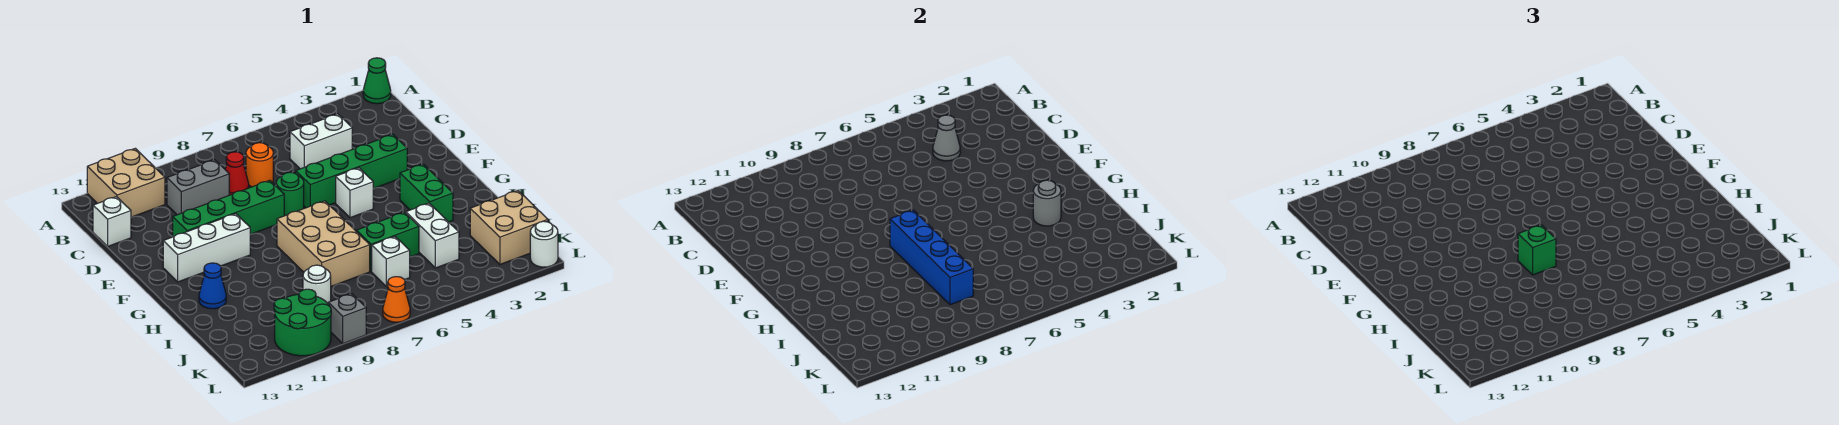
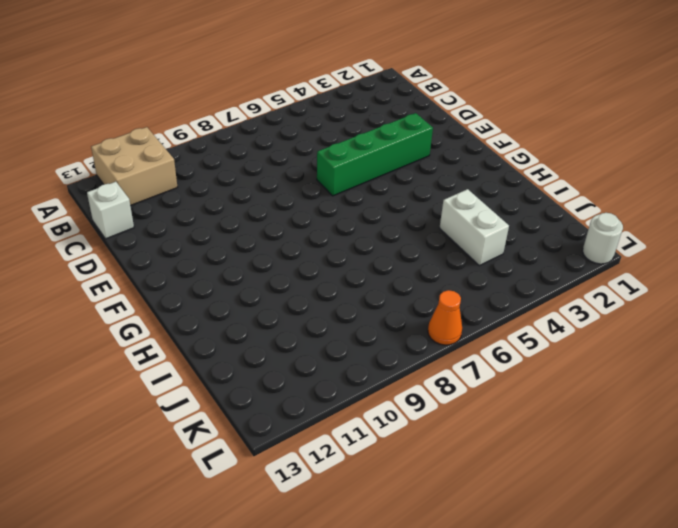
none -> green 1x1 cone [363,58,391,104]
none -> white 1x2 brick [290,114,352,169]
none -> orange 1x1 round brick [246,143,273,187]

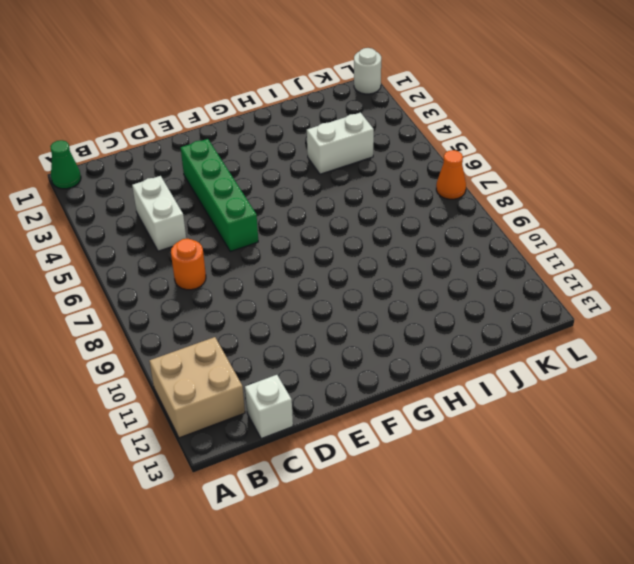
none -> red 1x1 cone [225,152,249,195]
none -> grey 1x2 brick [167,160,229,215]
none -> green 1x1 round brick [276,172,304,216]

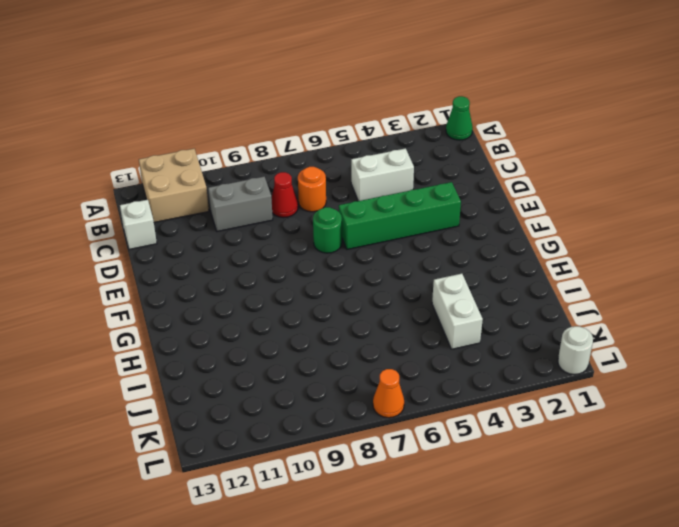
none -> green 1x4 brick [173,180,284,237]
none -> white 1x1 brick [336,168,373,218]
none -> white 1x3 brick [163,214,251,282]

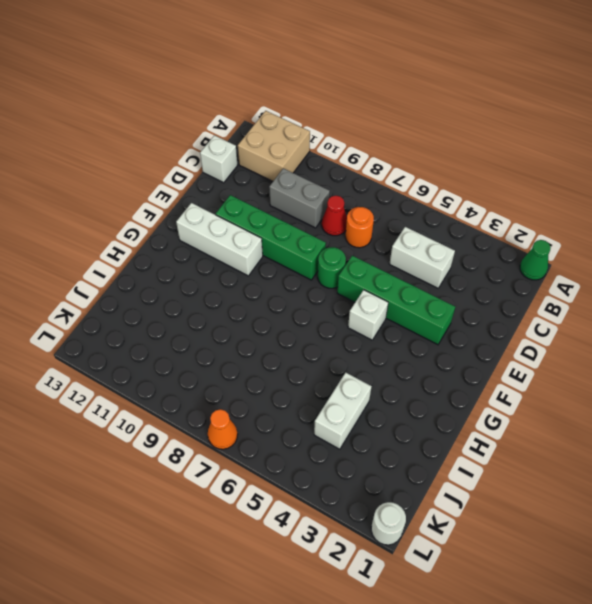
none -> green 1x2 brick [400,164,453,222]
none -> tan 2x3 brick [277,201,370,286]
none -> blue 1x1 cone [199,263,226,309]

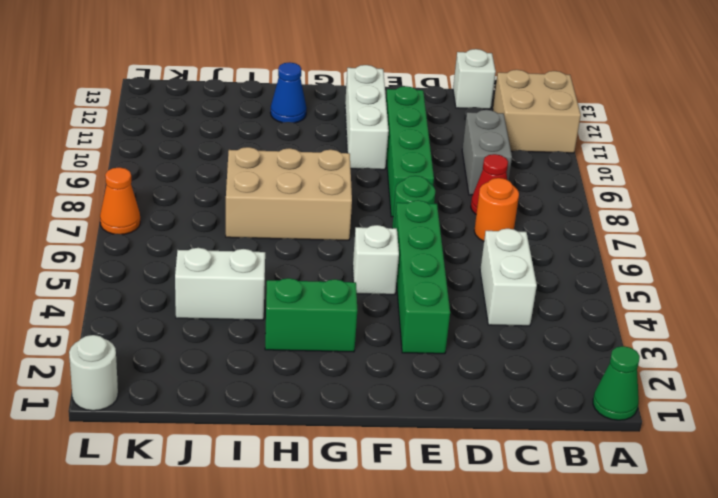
none -> green 1x2 brick [357,212,419,271]
none -> tan 2x2 brick [470,191,548,264]
none -> white 1x1 brick [372,237,410,286]

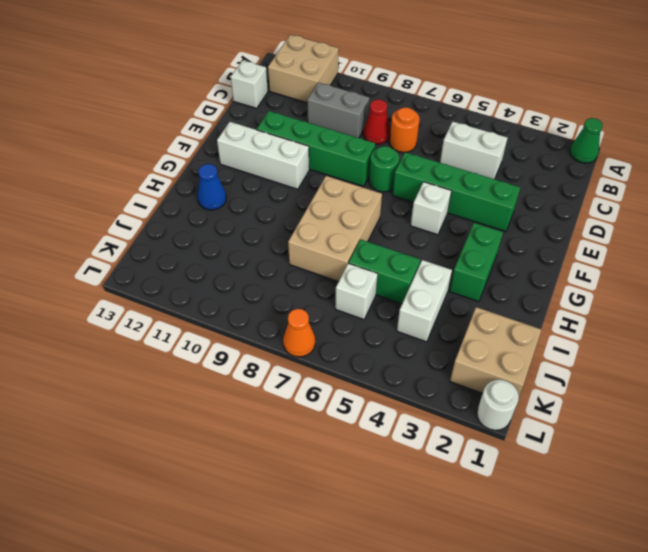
none -> white 1x1 round brick [303,265,331,303]
none -> green 2x2 round brick [274,289,331,356]
none -> grey 1x1 brick [328,294,366,344]

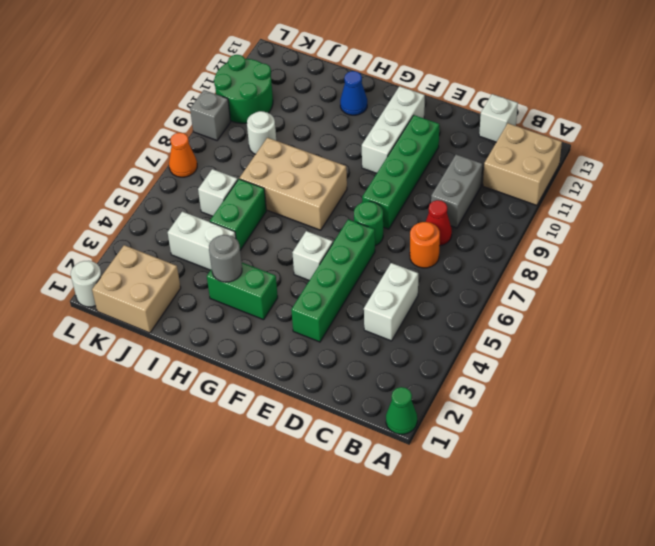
none -> grey 1x1 cone [933,115,960,161]
none -> blue 1x4 brick [890,210,973,305]
none -> green 1x1 brick [1518,225,1556,275]

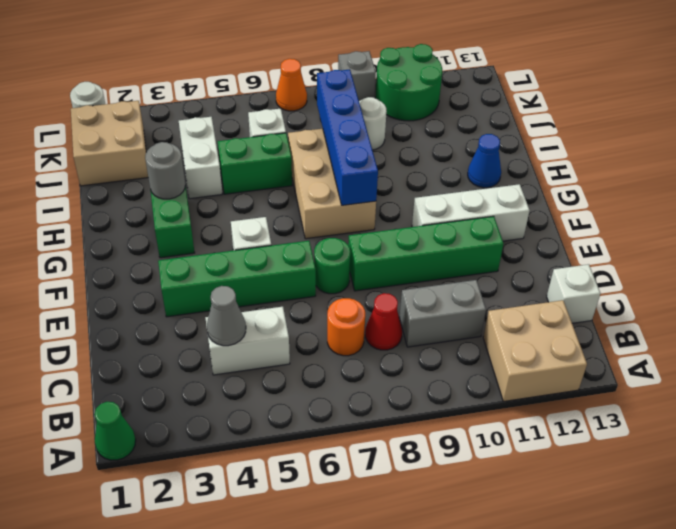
none -> green 1x1 brick [1518,225,1556,275]

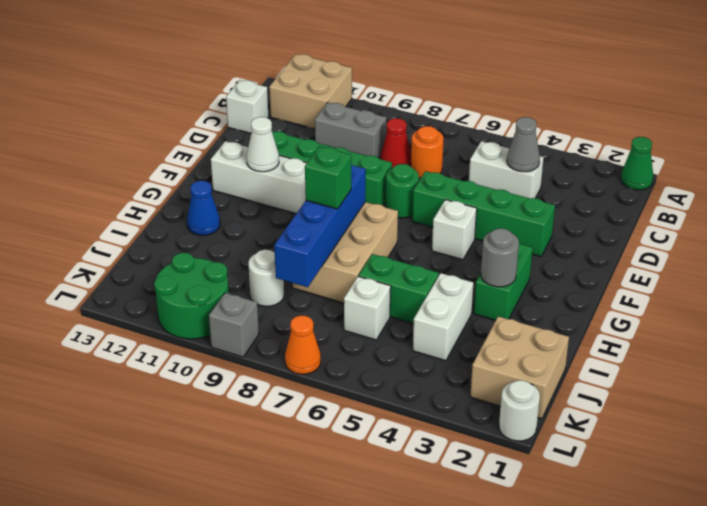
white 1x1 cone [247,117,279,172] -> none

